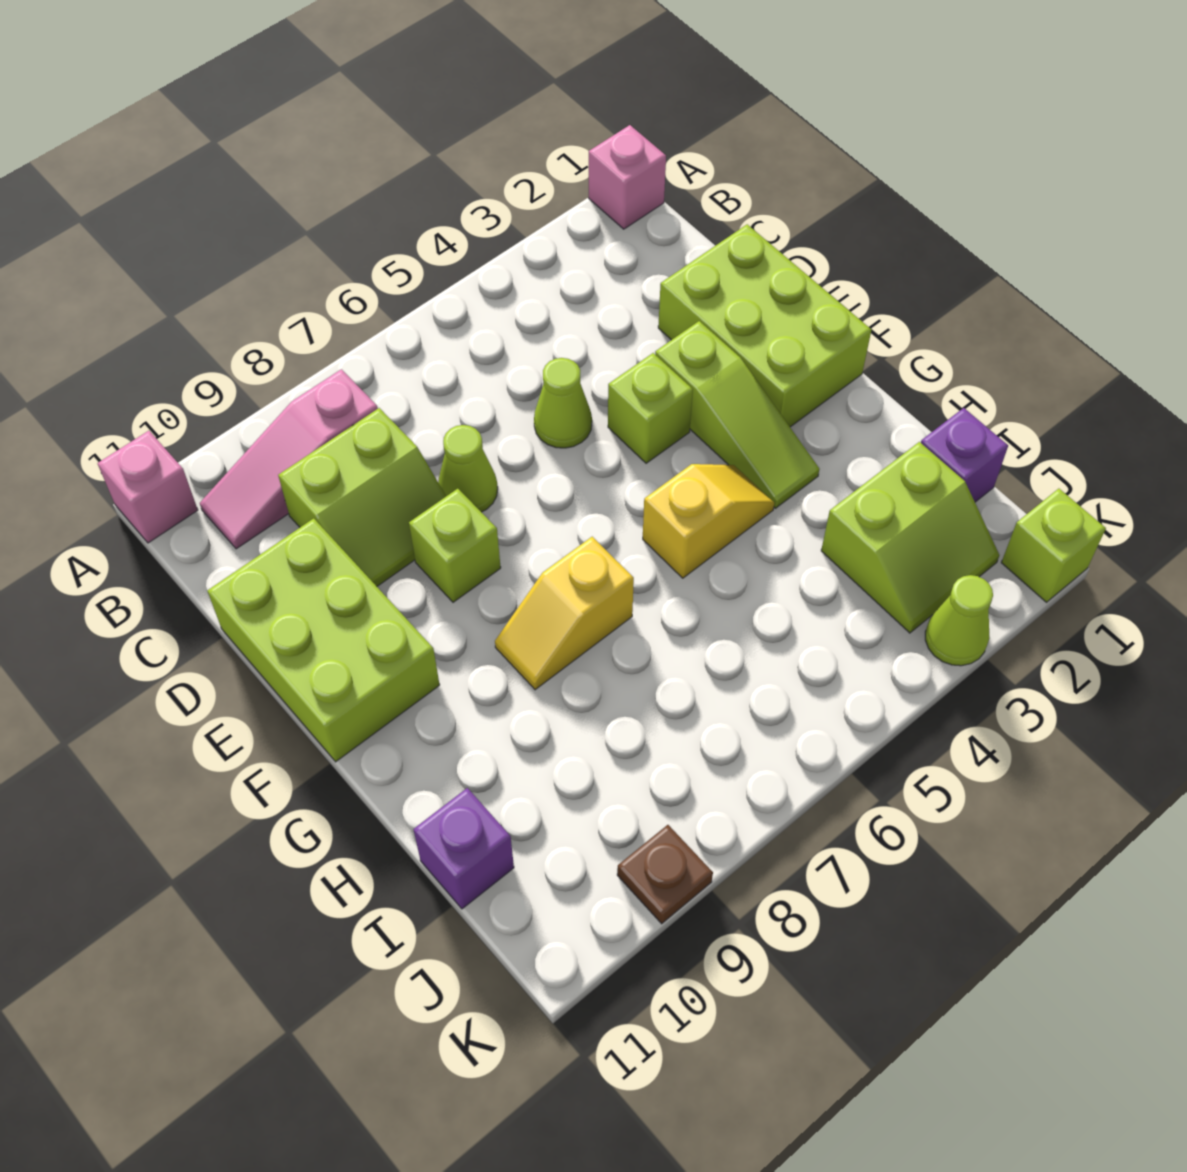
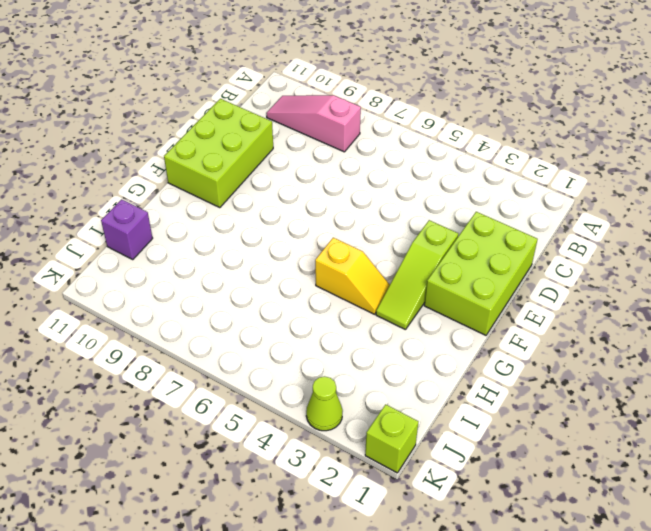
none -> pink 1x1 brick [589,125,666,229]
none -> pink 1x1 brick [97,431,198,543]
none -> lime 2x2 slope [278,408,446,586]

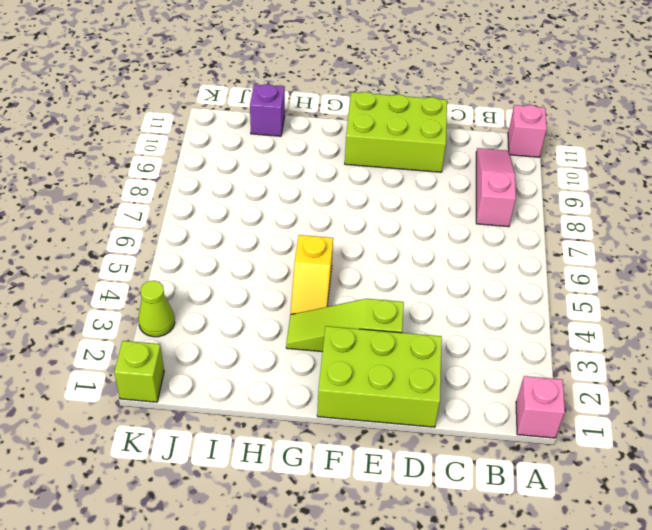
none -> lime 2x2 slope [278,408,446,586]
none -> lime 1x1 cone [534,358,592,448]
none -> lime 1x1 cone [438,425,498,512]

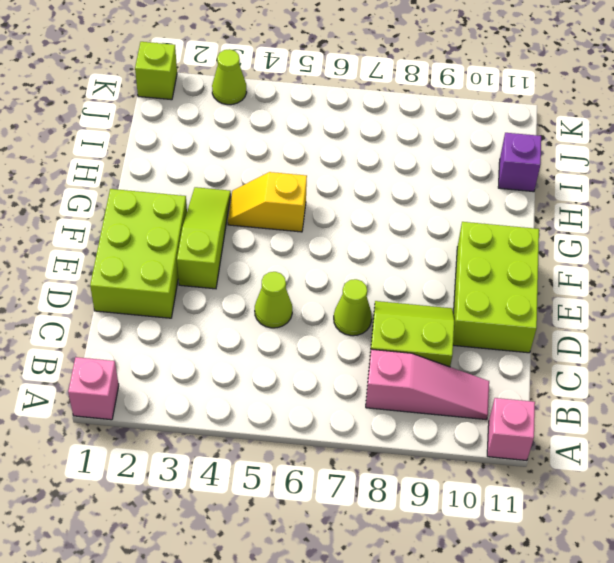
none -> lime 1x1 brick [608,353,693,463]
none -> lime 1x1 brick [409,489,501,602]
none -> yellow 1x2 slope [495,537,634,690]

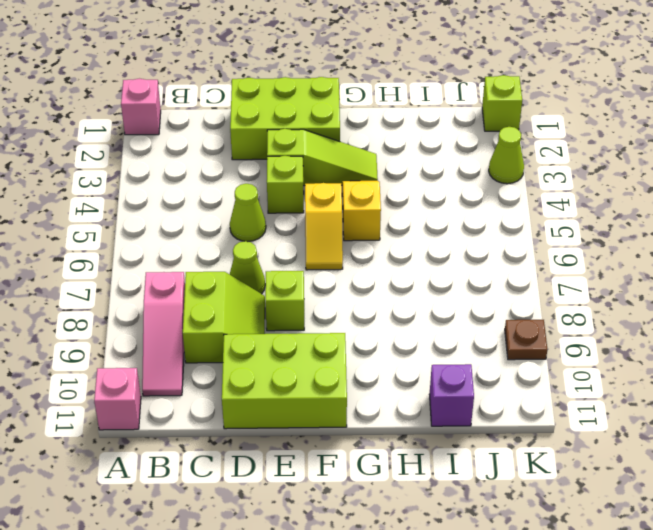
yellow 1x2 slope [305,183,343,270] -> yellow 1x2 slope moved to [495,537,634,690]
none -> purple 1x1 brick [921,408,1008,502]
none -> lime 2x2 slope [821,442,999,633]

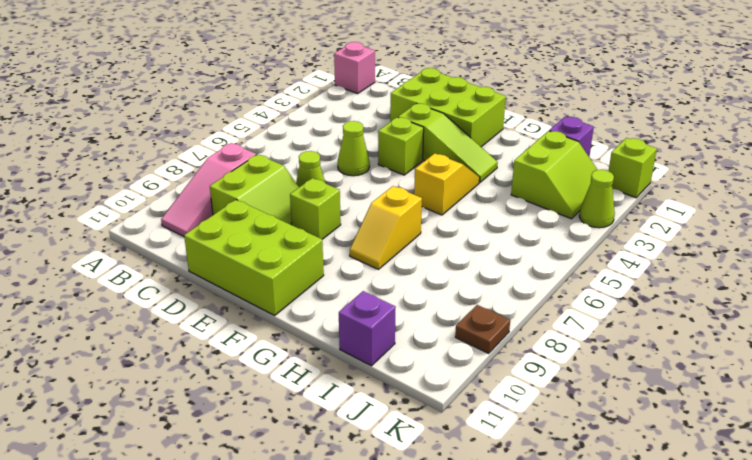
none -> pink 1x1 brick [97,431,198,543]

